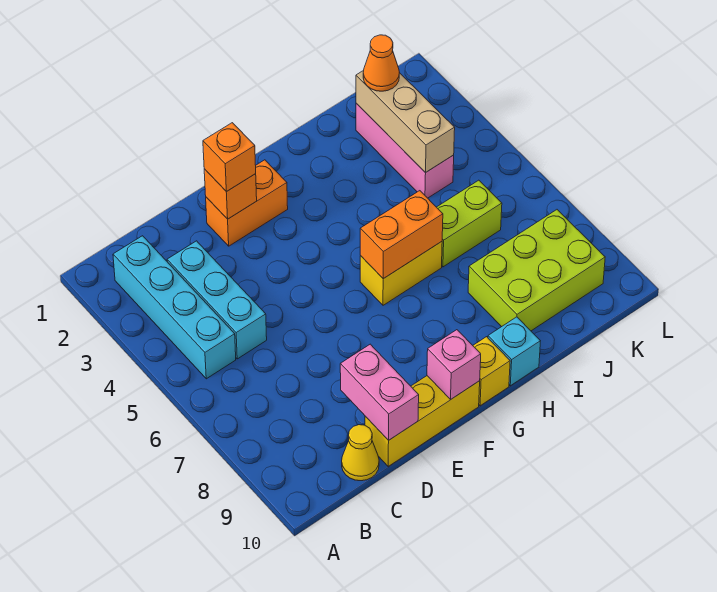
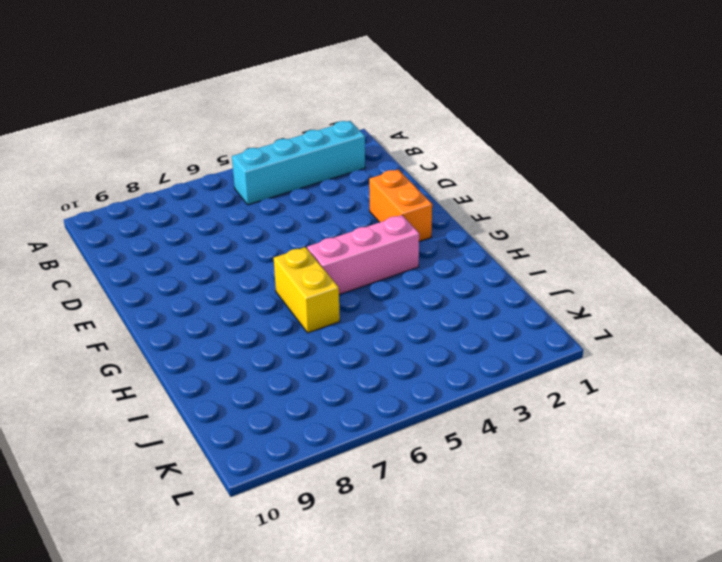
pink 1x3 brick [307,215,419,295] -> pink 1x3 brick moved to [356,103,454,198]
none -> cyan 1x3 brick [167,241,267,359]
none -> yellow 1x1 cone [342,425,379,481]
none -> yellow 1x3 brick [365,376,480,466]

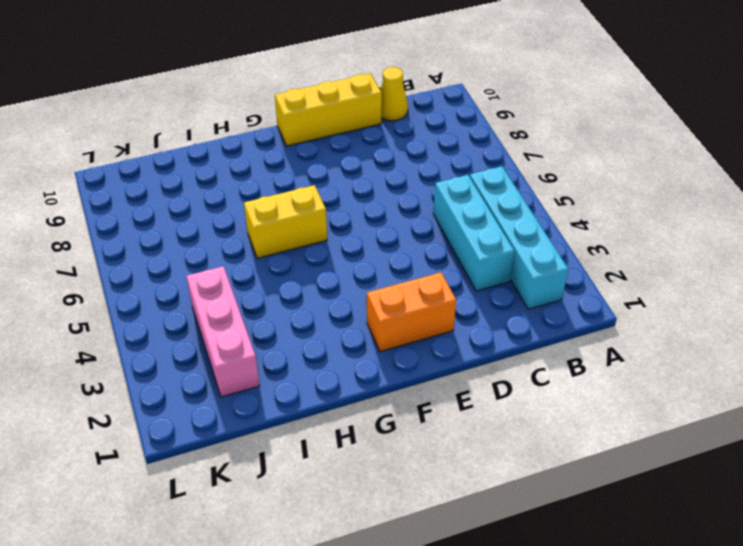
none -> yellow 1x1 brick [473,337,510,406]
none -> cyan 1x1 brick [488,317,540,386]
none -> lime 1x2 brick [437,180,502,267]

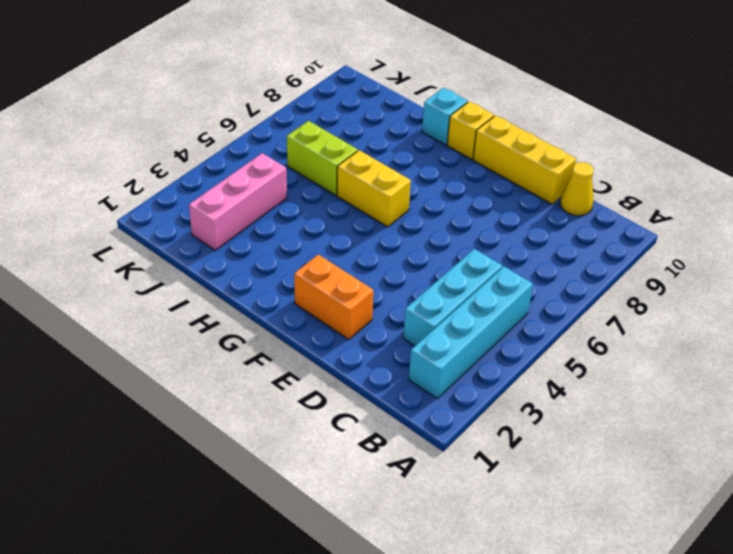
none -> lime 2x3 brick [468,210,605,331]
none -> pink 1x2 brick [340,344,419,440]
none -> orange 1x1 brick [204,169,257,219]

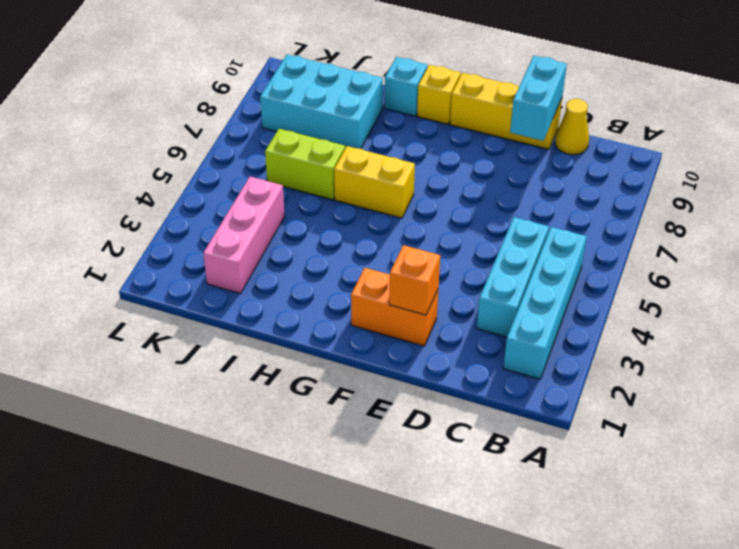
cyan 1x2 brick [510,56,567,141] -> pink 1x2 brick [340,344,419,440]
cyan 2x3 brick [260,55,383,149] -> lime 2x3 brick [468,210,605,331]
none -> pink 1x1 brick [427,330,481,400]
none -> orange 1x2 brick [360,191,443,279]
none -> tan 1x3 brick [356,70,455,173]

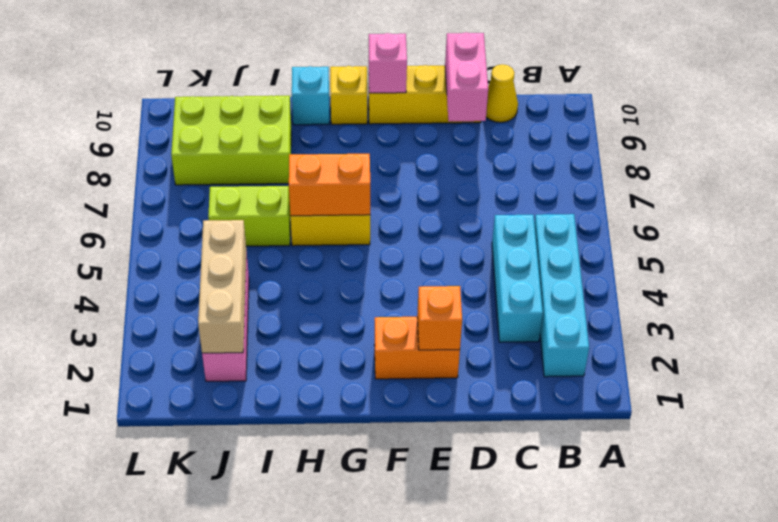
none -> orange 1x1 brick [203,123,256,192]
none -> orange 1x1 cone [363,35,399,91]

